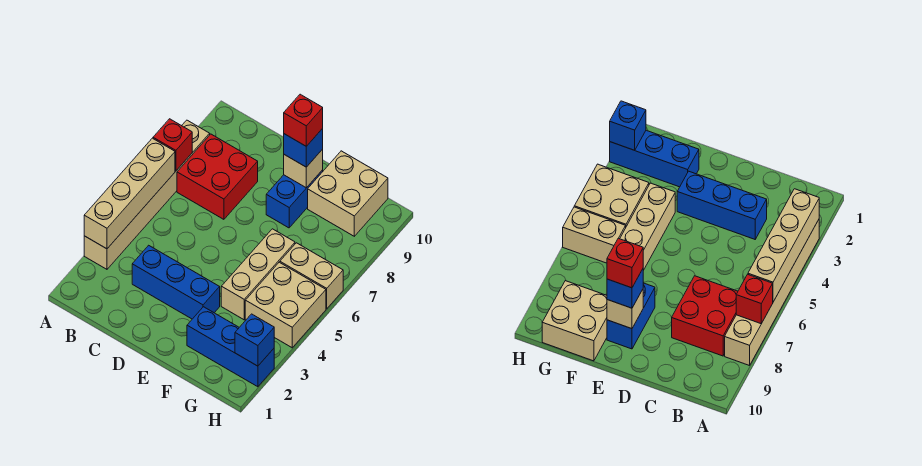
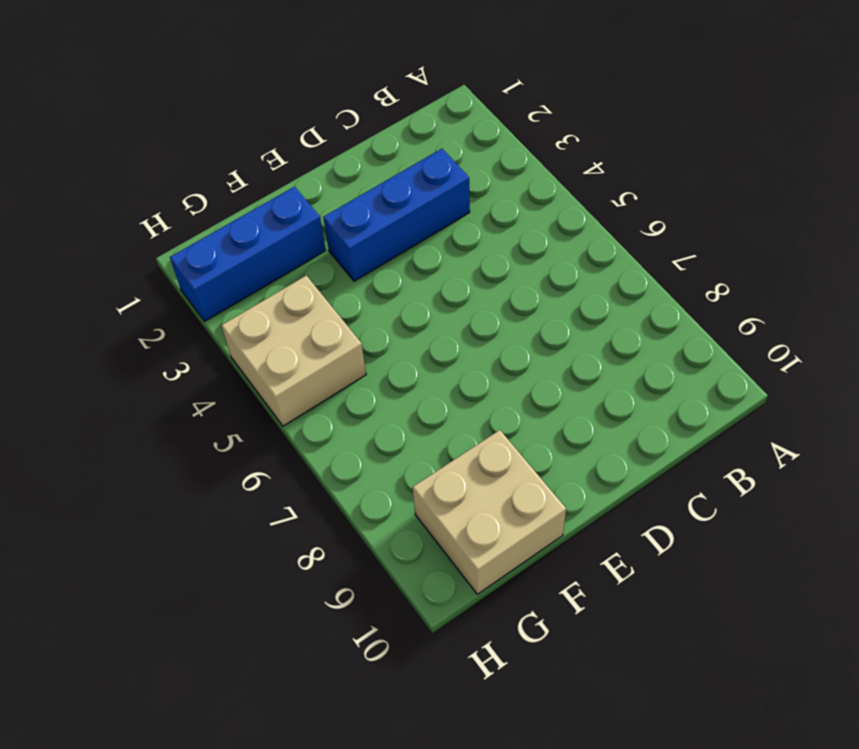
none -> tan 1x6 brick [84,120,210,269]
none -> red 2x2 brick [177,134,258,219]
none -> blue 1x2 brick [266,170,323,228]

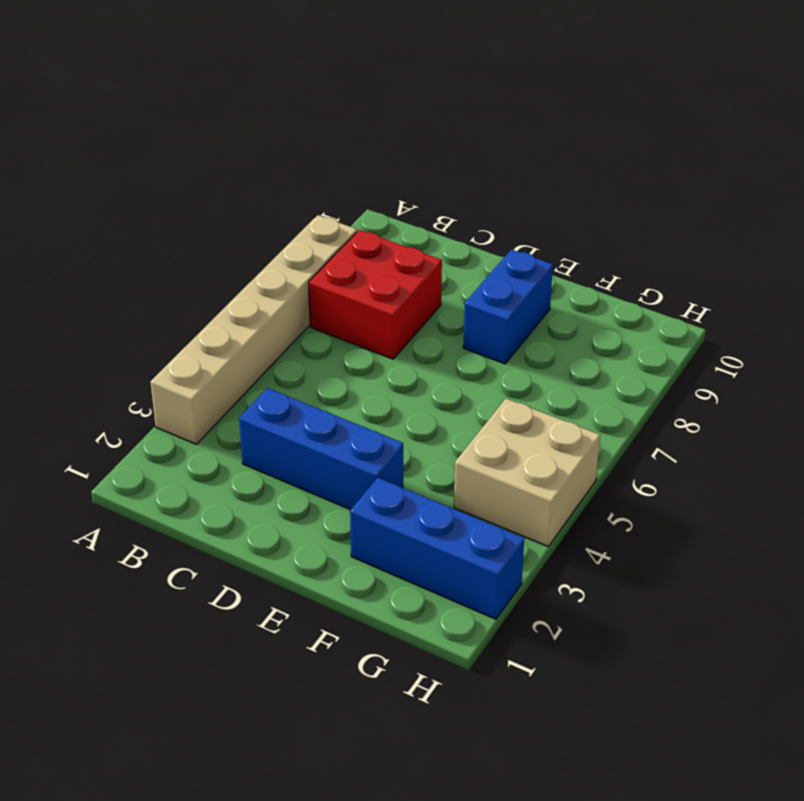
none -> tan 1x3 brick [221,229,295,320]
none -> tan 2x2 brick [308,151,388,236]
none -> tan 1x2 brick [280,243,343,309]

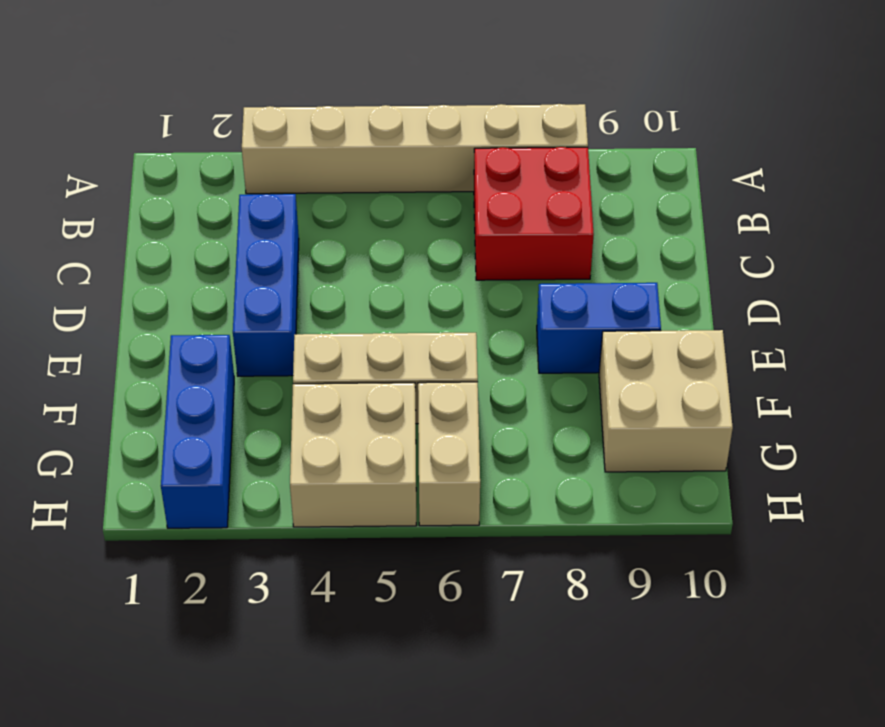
none -> tan 1x4 brick [84,138,175,249]
none -> red 1x1 brick [153,119,192,171]
none -> tan 1x1 brick [284,149,323,188]

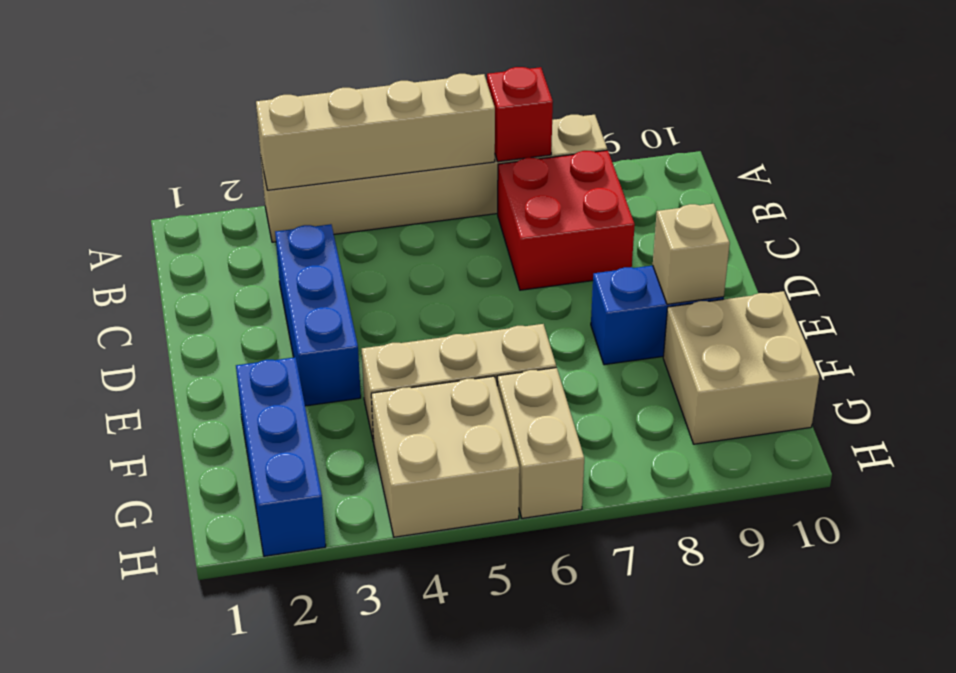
none -> blue 1x1 brick [235,314,274,366]
none -> blue 1x1 brick [284,129,323,167]
none -> red 1x1 brick [284,94,323,146]

